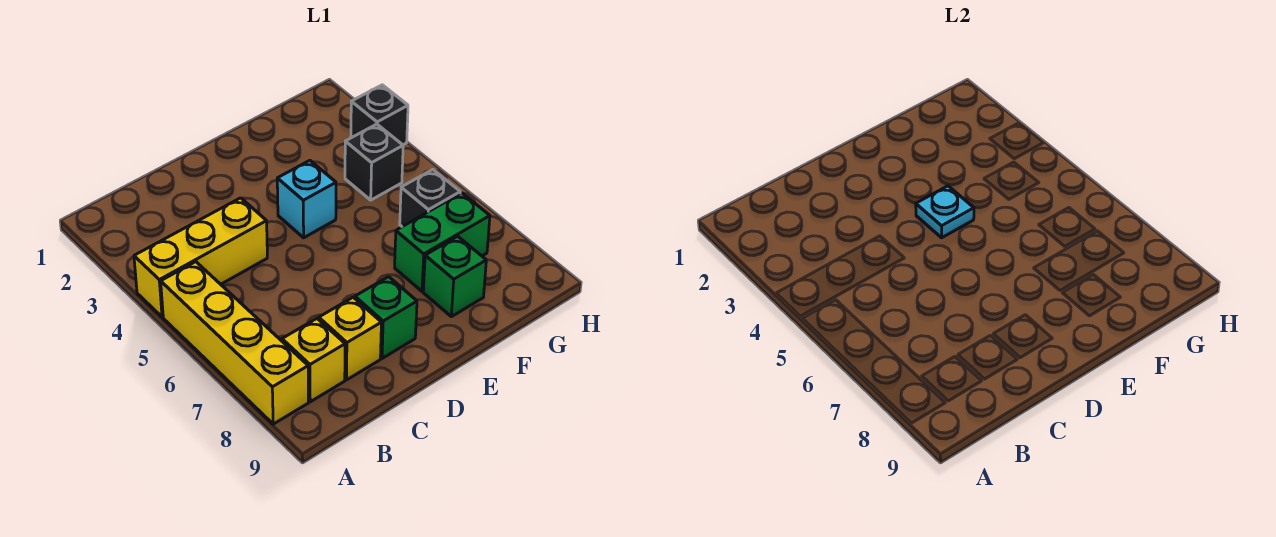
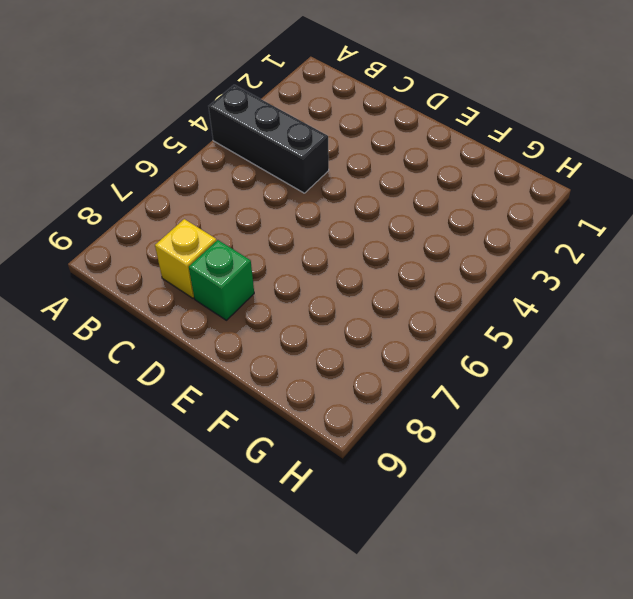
black 1x3 brick [209,85,329,193] -> yellow 1x3 brick [134,198,267,317]
none -> yellow 1x4 brick [161,262,308,424]
none -> yellow 1x1 brick [282,319,345,402]
none -> cyan 1x1 brick [277,160,336,238]

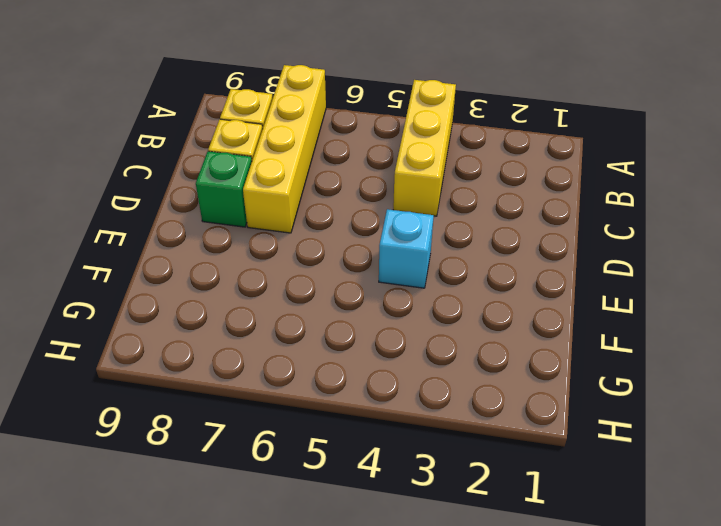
yellow 1x4 brick [243,65,326,233] -> yellow 1x4 brick turned to [161,262,308,424]
none -> green 1x2 brick [395,193,490,291]
none -> green 1x1 brick [423,236,486,317]
none -> black 1x1 brick [345,124,403,200]

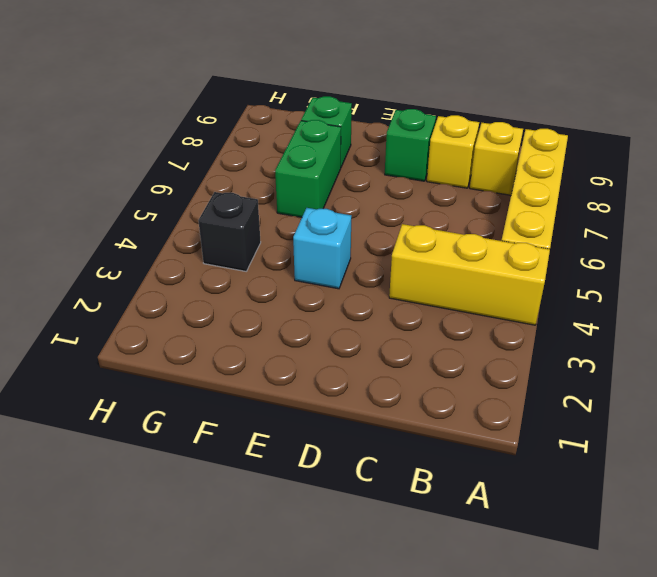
green 1x2 brick [275,120,341,217] -> green 1x2 brick turned to [395,193,490,291]
none -> black 1x1 brick [400,170,460,227]
none -> black 1x1 brick [351,85,408,145]
none -> cyan 1x1 plate [916,186,974,238]

